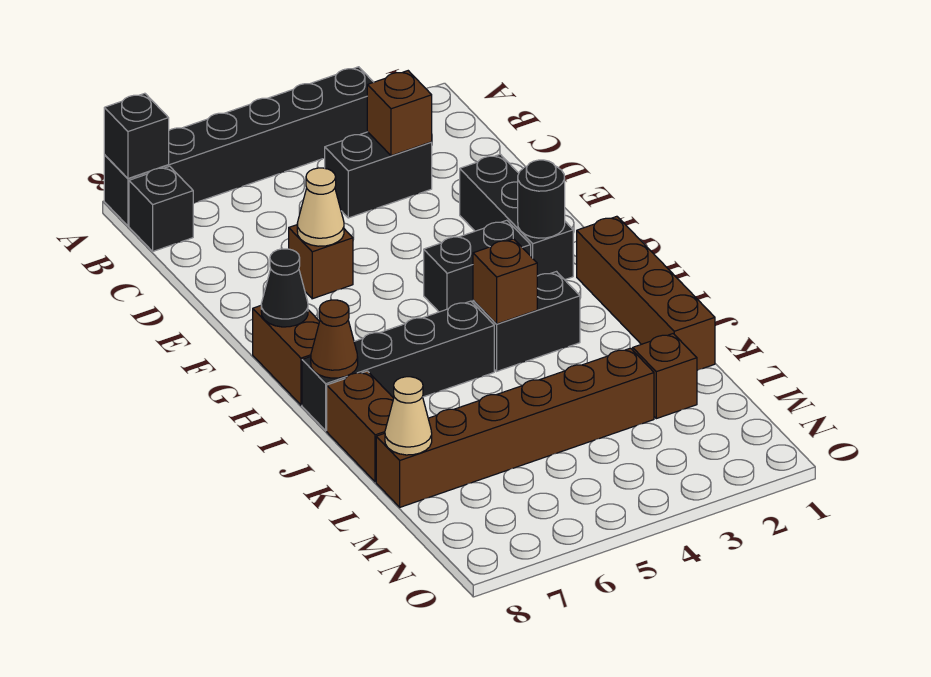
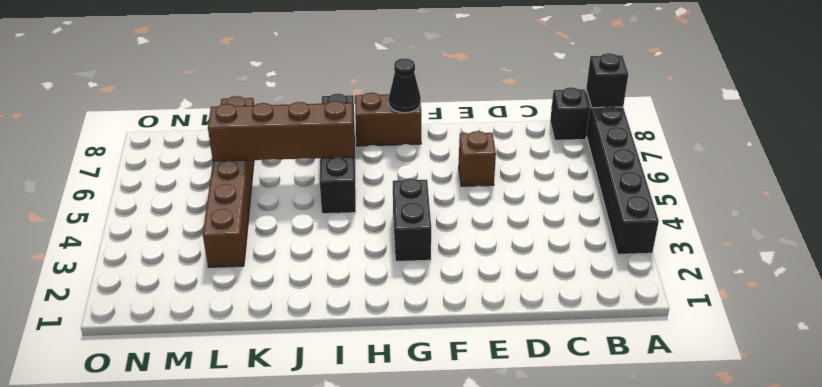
brown 1x4 brick [208,101,354,161] -> brown 1x4 brick moved to [577,216,715,370]
none -> black 1x2 brick [325,132,432,218]
none -> black 1x3 brick [460,154,573,280]
none -> black 1x2 brick [473,272,580,371]

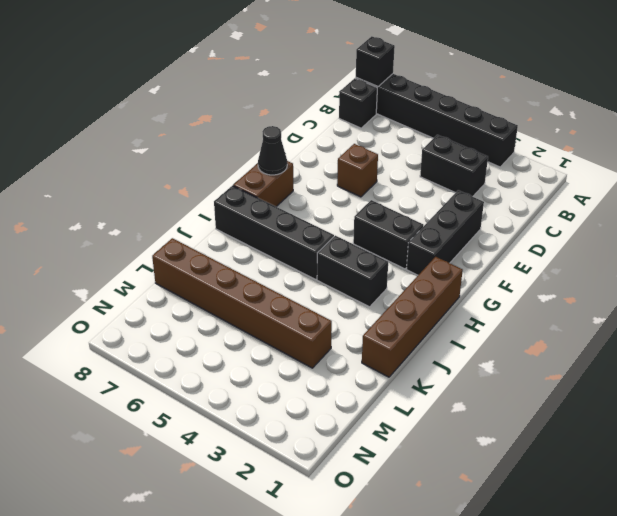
none -> brown 1x2 brick [327,371,394,482]
none -> brown 1x1 brick [633,334,697,419]
none -> brown 1x1 brick [367,71,432,156]

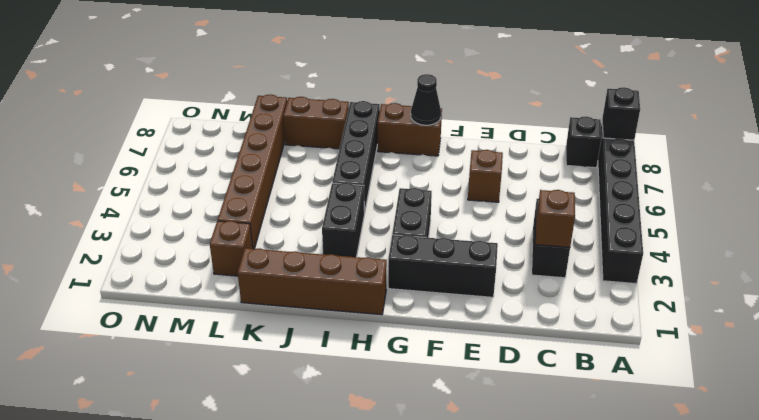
none -> tan 1x1 cone [297,168,344,246]
none -> black 1x1 round brick [518,160,565,238]
none -> brown 1x1 brick [473,239,537,324]

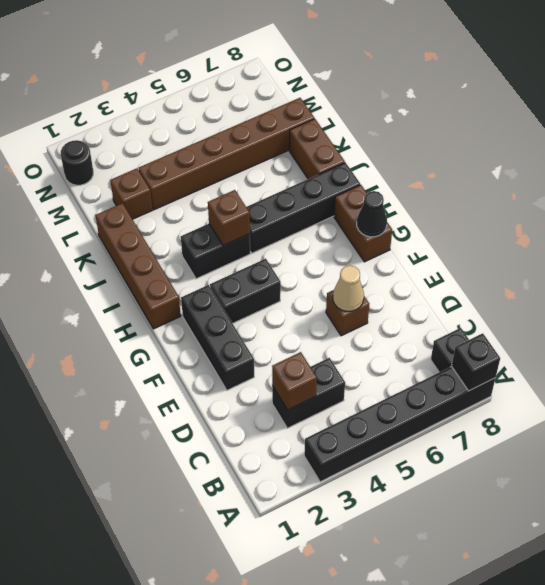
black 1x1 round brick [61,140,93,185] -> black 1x1 round brick moved to [518,160,565,238]
none -> brown 1x1 cone [311,300,358,378]
none -> tan 1x1 cone [385,377,432,455]

